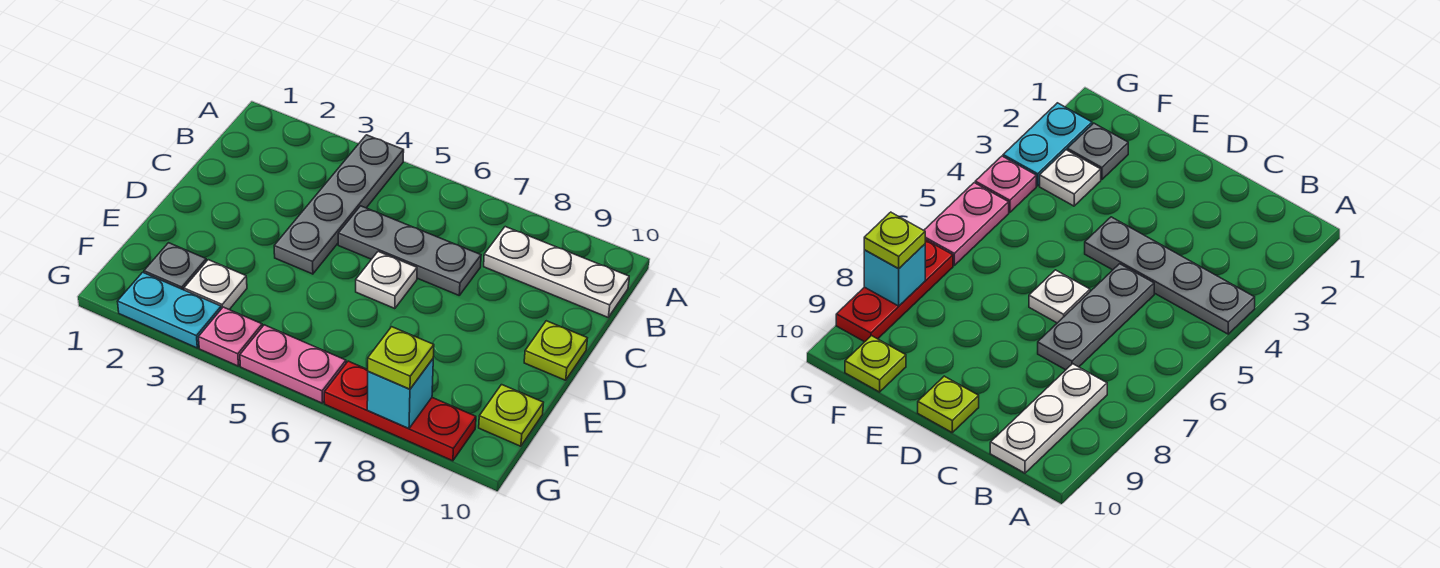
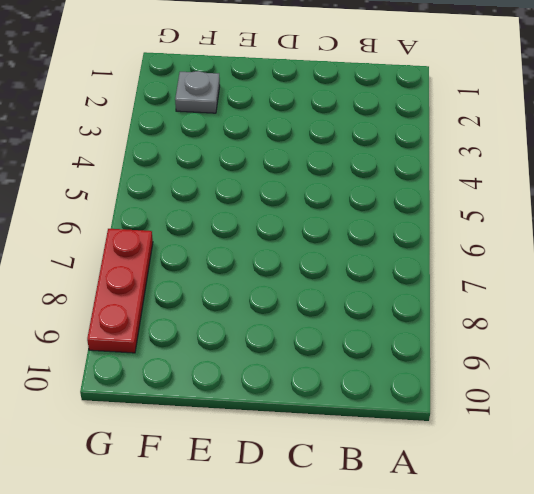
none -> grey 1x4 plate [274,135,404,274]
none -> white 1x3 plate [484,227,629,317]
none -> grey 1x3 plate [338,206,481,295]

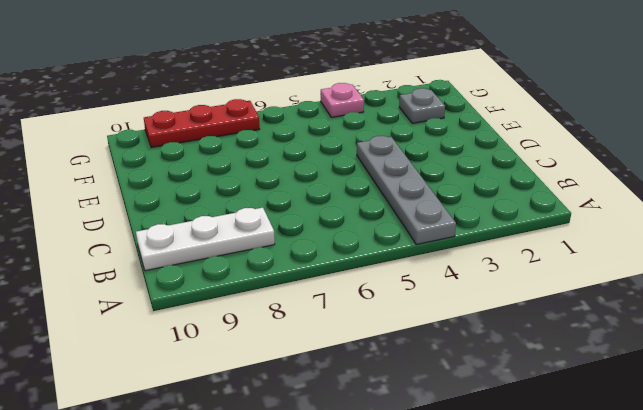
none -> grey 1x3 plate [338,206,481,295]
none -> white 1x1 plate [356,252,417,309]
none -> lime 1x1 plate [524,321,587,380]

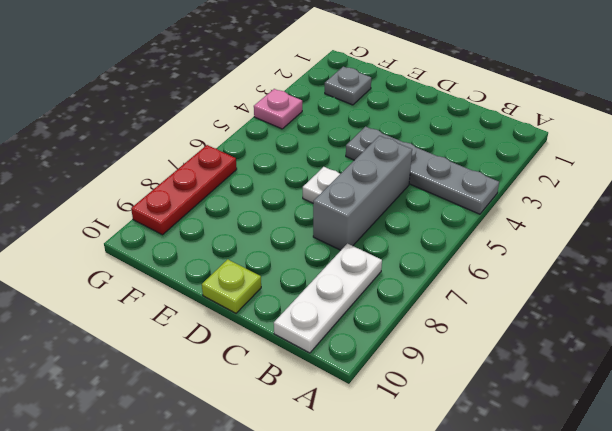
grey 1x3 brick [313,136,412,250] -> grey 1x3 plate [338,206,481,295]
none -> white 1x1 plate [184,260,247,310]
none -> lime 1x1 plate [479,385,543,446]
none -> cyan 1x2 plate [117,272,221,348]

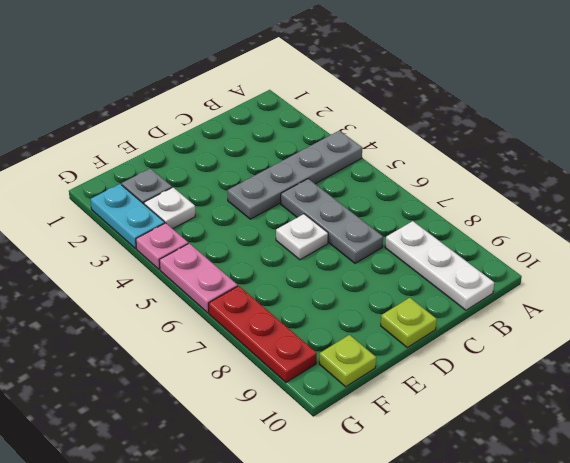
none -> cyan 1x1 brick [367,359,433,428]
none -> lime 1x1 plate [368,327,434,389]

